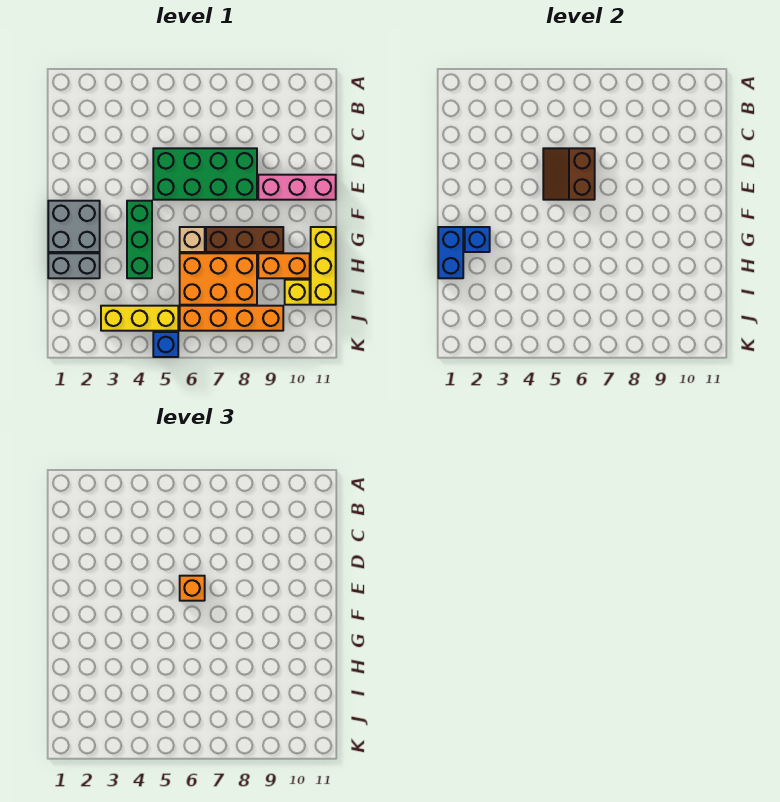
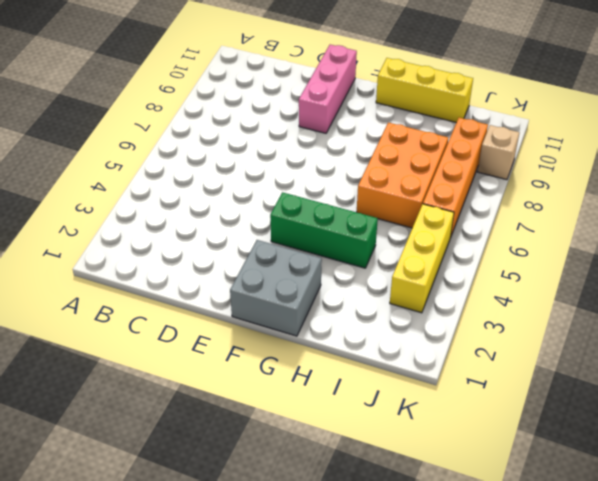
tan 1x1 brick [478,125,520,180] -> tan 1x1 brick moved to [180,227,205,252]
none -> green 2x4 brick [153,148,257,200]
none -> brown 1x3 brick [206,227,283,252]
none -> grey 1x2 brick [48,253,100,278]

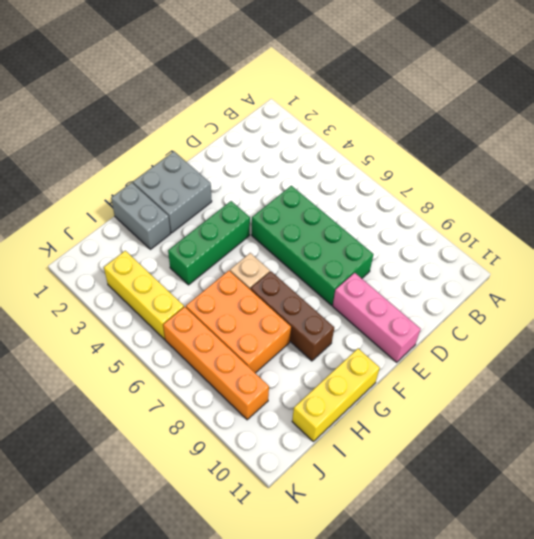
none -> orange 1x2 brick [258,253,310,278]
none -> yellow 1x1 brick [285,280,310,305]
none -> blue 1x1 brick [153,332,178,357]

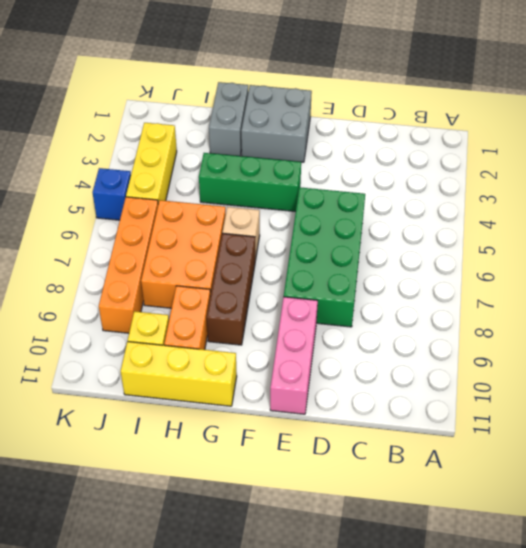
none -> brown 2x2 slope [543,148,595,200]
none -> blue 1x2 brick [438,227,463,278]
none -> blue 1x1 brick [465,227,490,252]

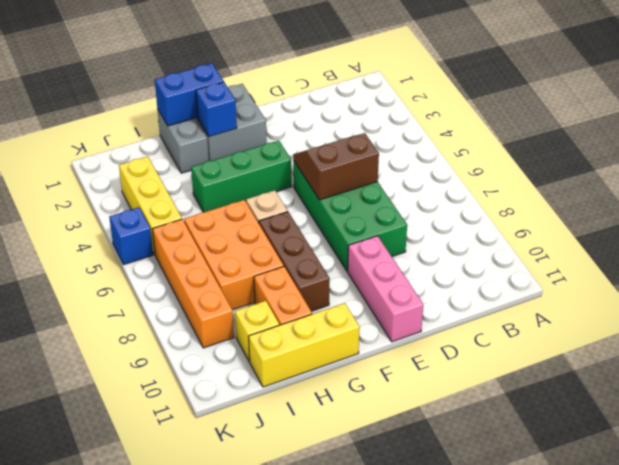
none -> orange 1x1 brick [180,576,205,601]

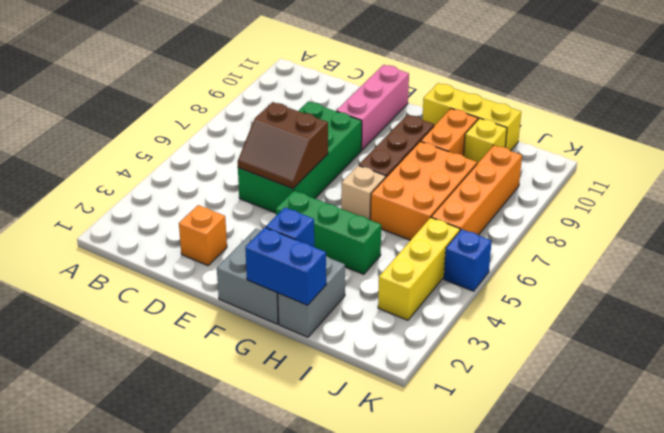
orange 1x1 brick [179,205,227,266] -> orange 1x1 brick moved to [180,576,205,601]

